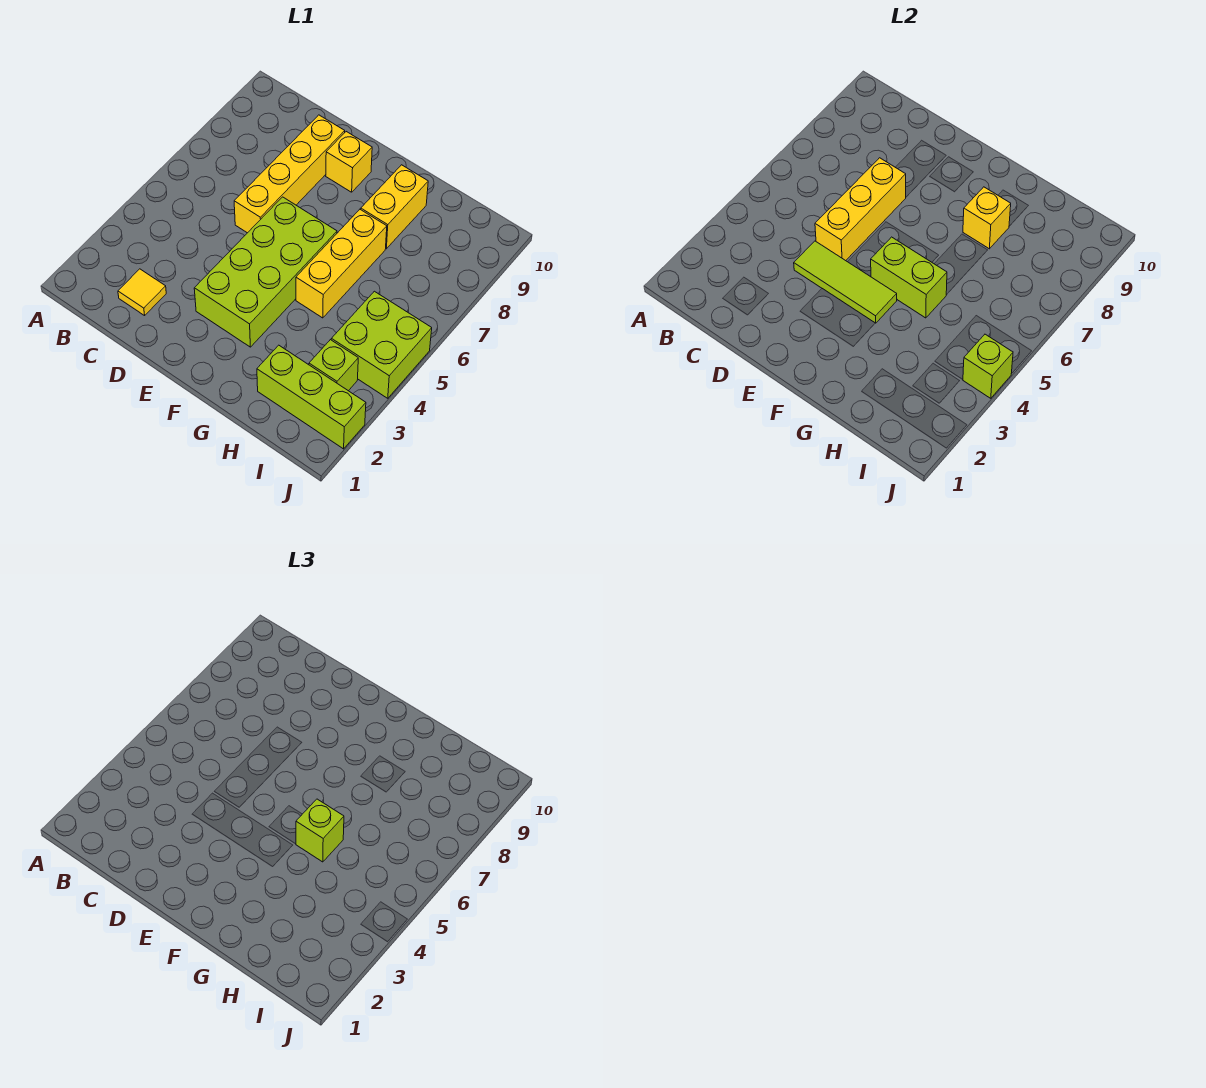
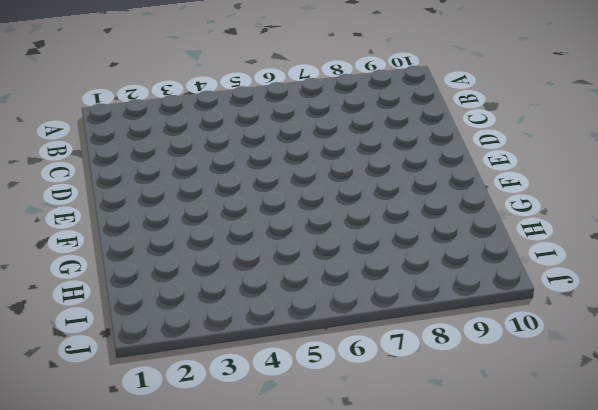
none -> yellow 1x1 tile [118,269,166,316]
none -> yellow 1x4 brick [234,115,345,233]
none -> lime 2x4 brick [194,197,337,347]

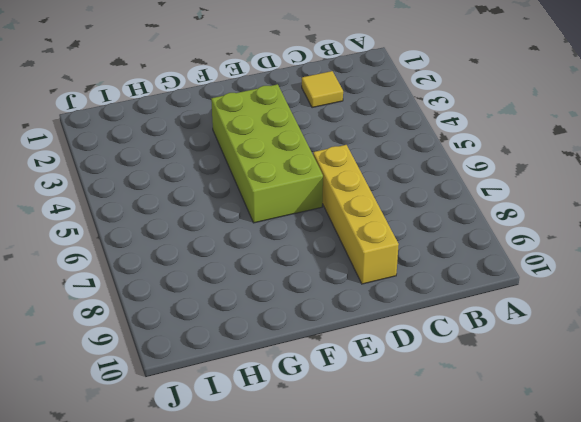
none -> yellow 1x1 brick [326,132,372,192]
none -> yellow 1x3 brick [296,209,387,318]
none -> yellow 1x2 brick [361,165,428,249]

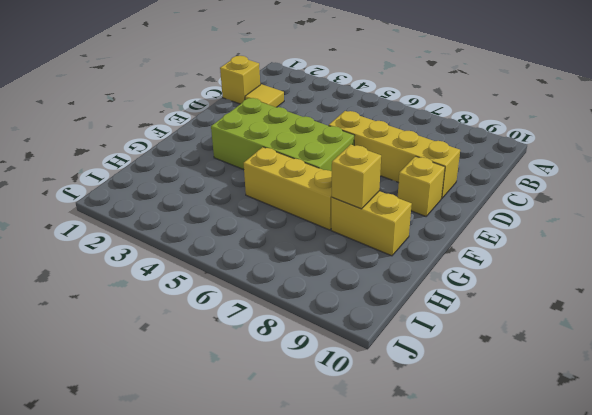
yellow 1x1 brick [220,56,260,104] -> none
none -> lime 1x3 brick [257,345,366,449]
none -> lime 1x1 brick [309,340,358,391]
none -> lime 2x2 brick [331,291,432,398]

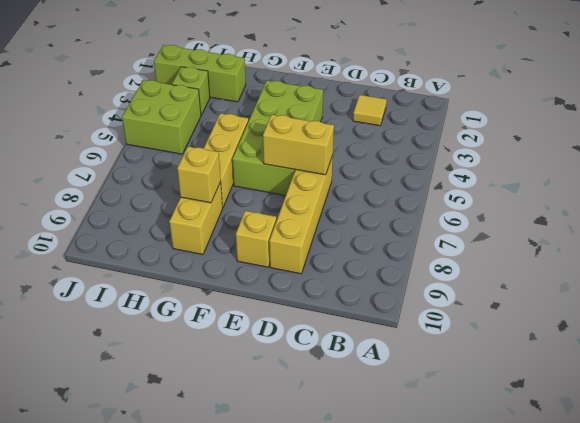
yellow 1x2 brick [263,115,334,175] -> yellow 1x3 brick [815,158,906,261]
none -> lime 1x3 tile [794,241,897,323]
none -> lime 1x2 brick [871,237,947,318]
none -> lime 1x1 brick [963,334,1013,398]

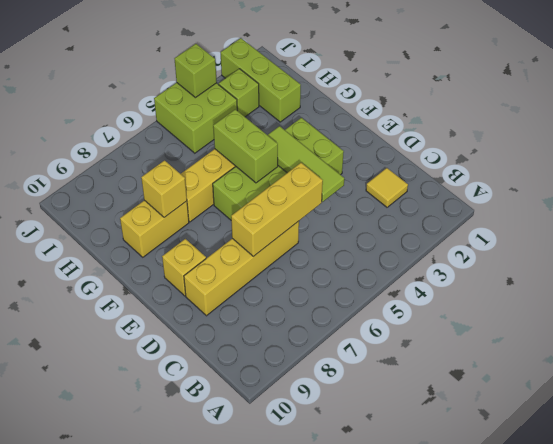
none -> lime 1x1 brick [296,799,344,862]

